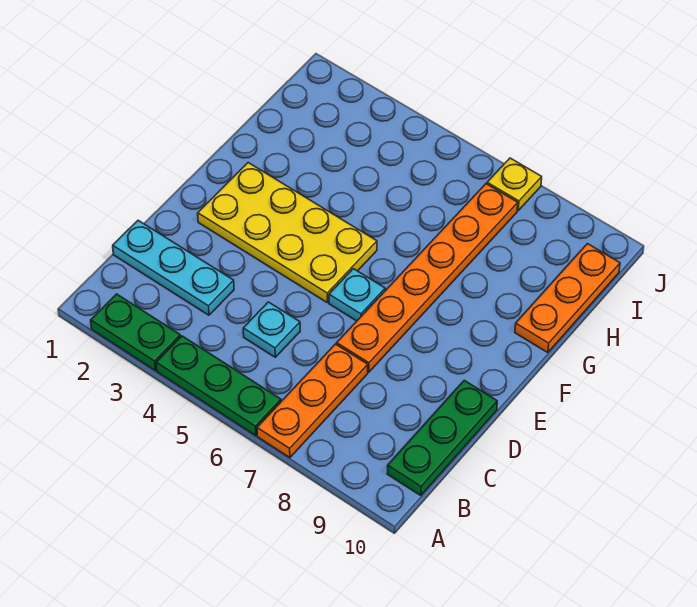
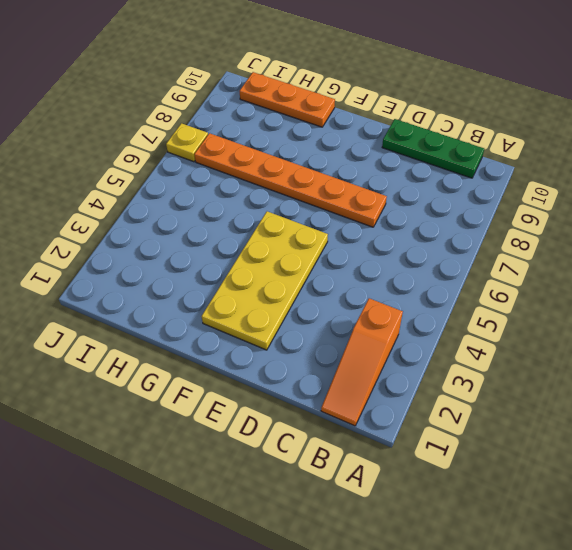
orange 1x3 slope [321,298,403,426] -> none
none -> green 1x2 plate [91,294,181,370]
none -> green 1x3 plate [156,336,281,435]

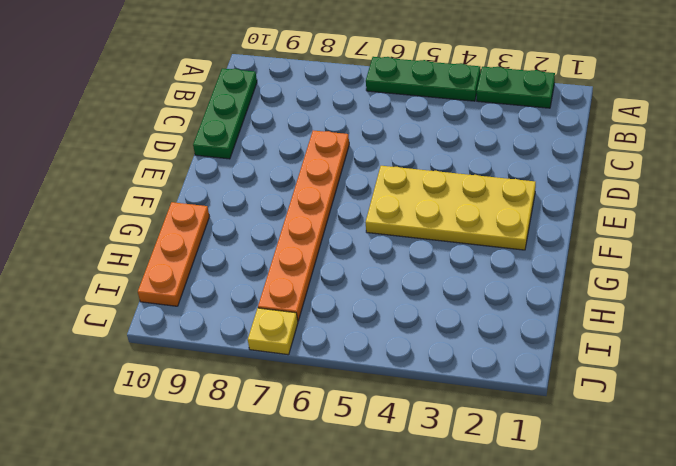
none -> orange 1x3 plate [257,344,368,458]
none -> cyan 1x3 plate [113,220,234,315]

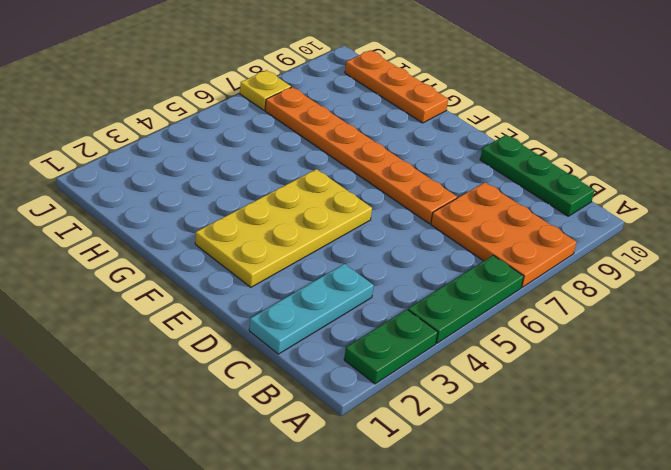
orange 2x3 plate [431,182,576,287] -> orange 1x3 plate [257,344,368,458]
none -> cyan 1x1 plate [243,302,300,357]
none -> cyan 1x1 plate [329,269,385,321]

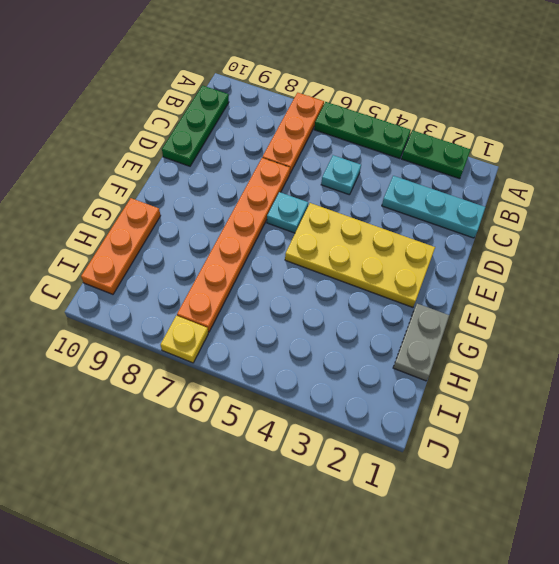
grey 1x2 plate [393,304,449,381] -> none

